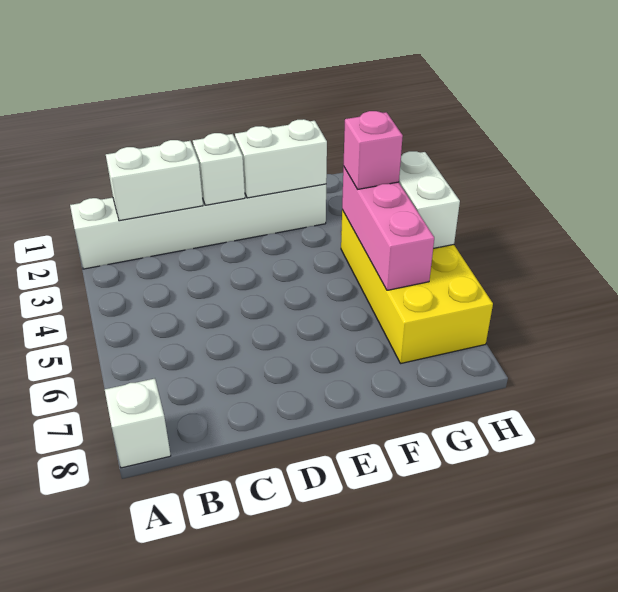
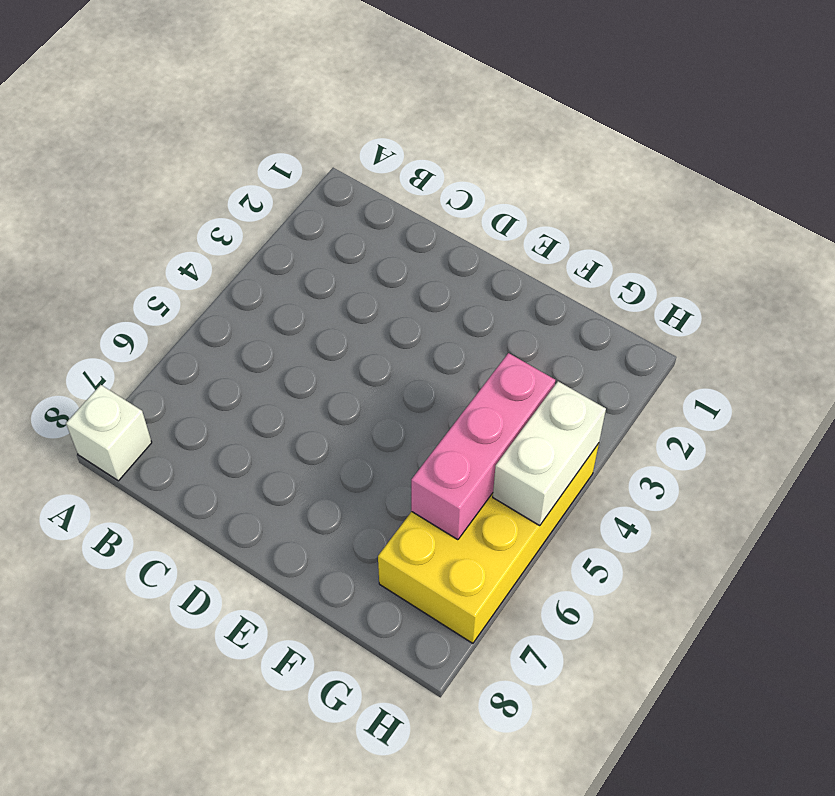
none -> white 1x6 brick [70,184,326,269]
none -> white 1x2 brick [106,140,203,221]

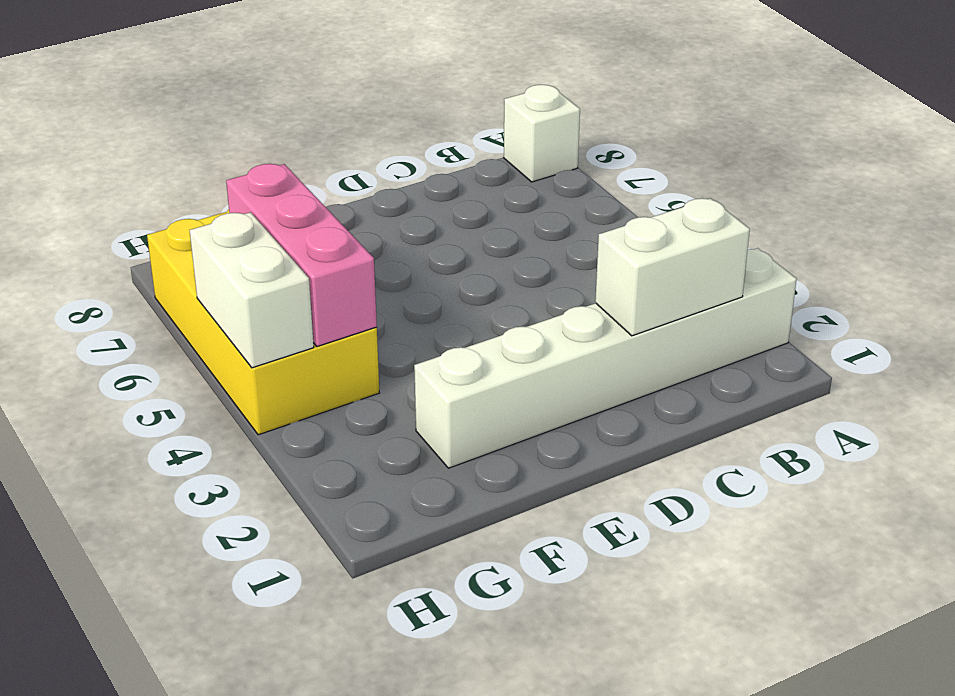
none -> white 1x1 brick [193,133,245,205]
none -> white 1x2 brick [235,119,327,198]

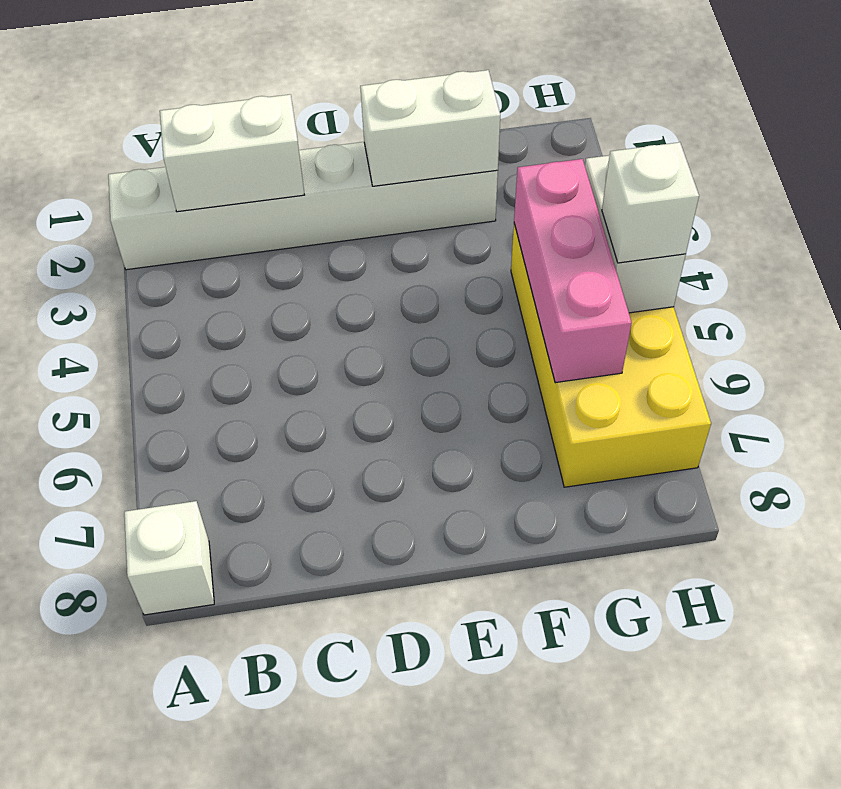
white 1x1 brick [602,142,699,263] -> white 1x1 brick moved to [193,133,245,205]
none -> pink 1x1 brick [343,111,403,189]

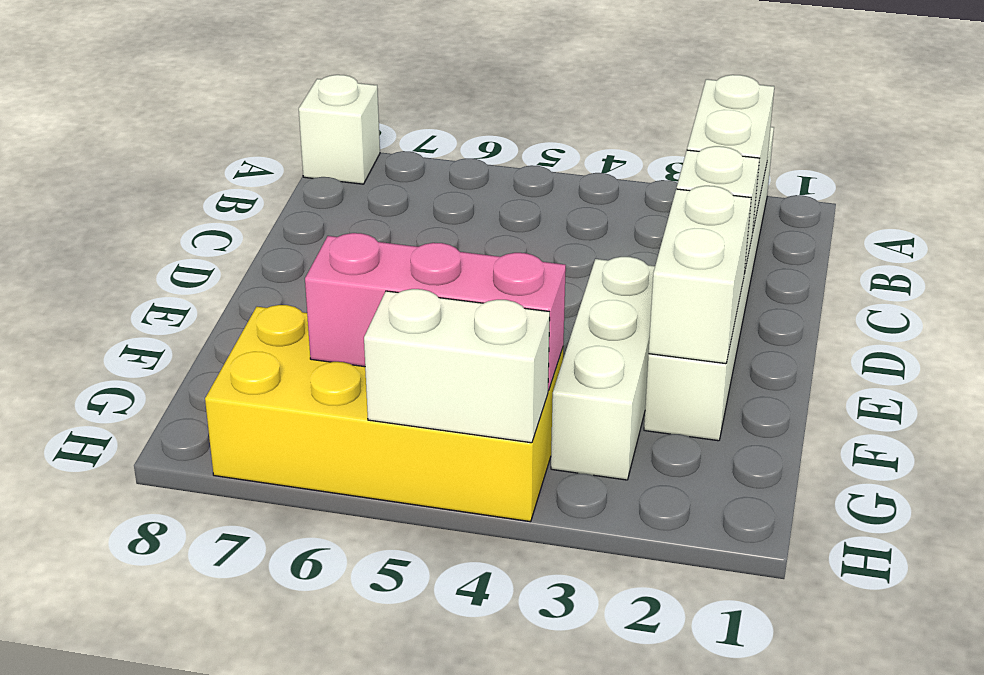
white 1x3 brick [551,257,655,480] -> none
none -> pink 1x1 brick [343,111,403,189]

